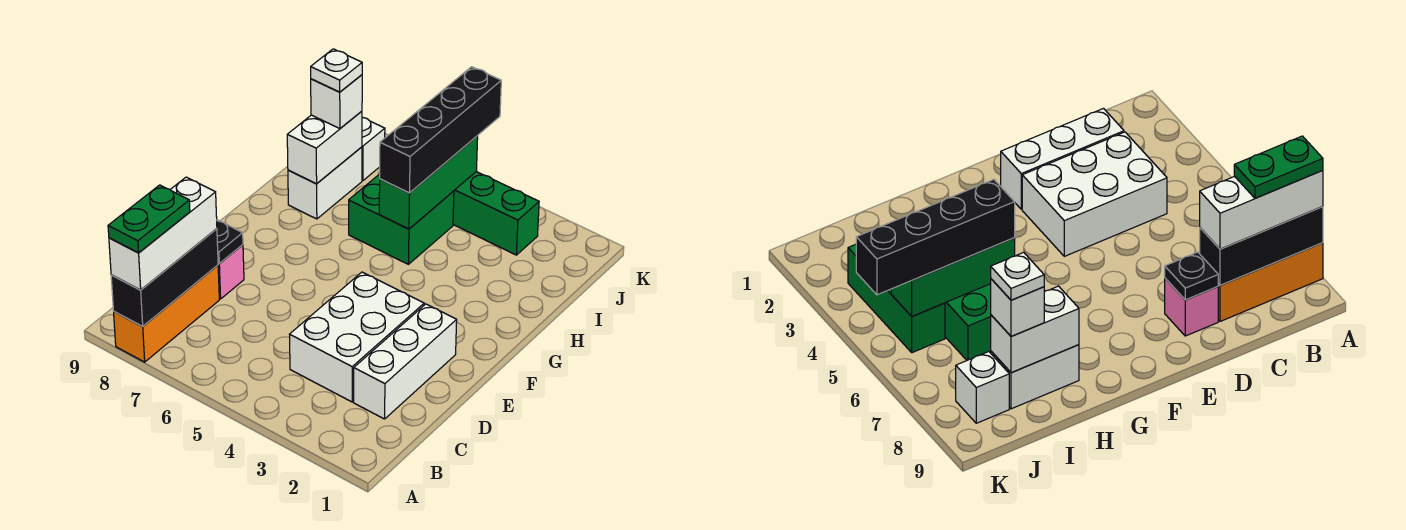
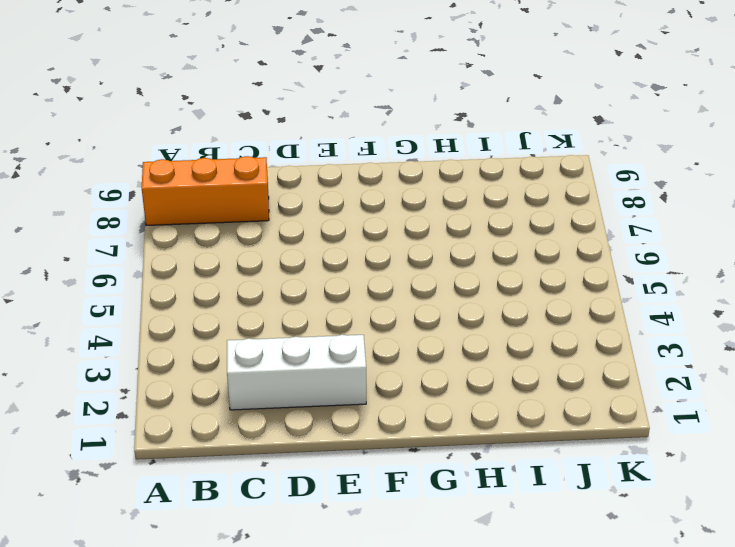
none -> white 2x3 brick [289,272,424,402]
none -> pink 1x1 brick [218,245,244,299]
none -> green 2x2 brick [349,174,454,264]

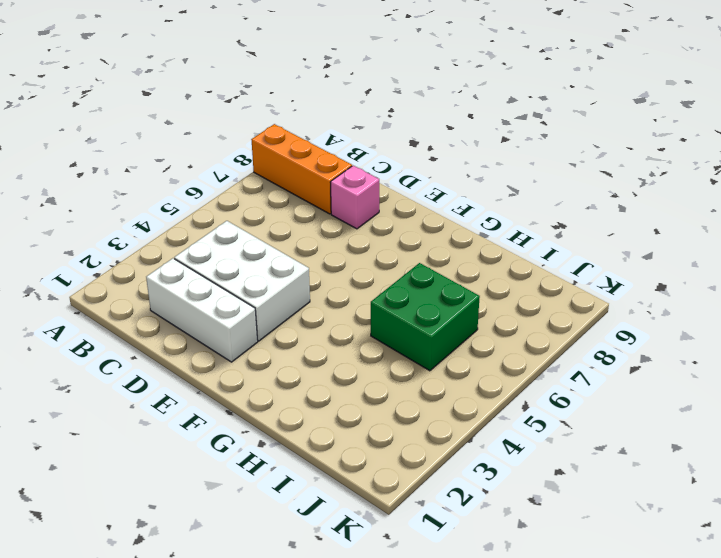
none -> white 1x2 brick [288,147,362,219]
none -> green 1x3 brick [453,172,539,255]
none -> white 1x1 brick [362,117,385,181]

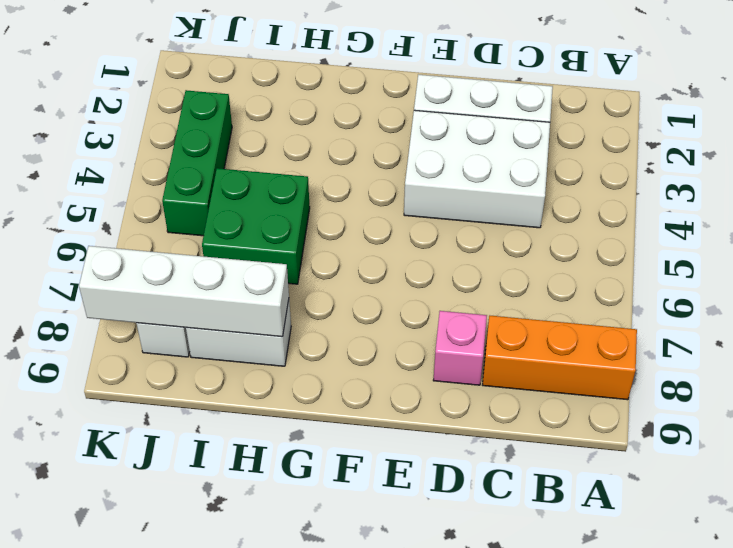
white 1x4 brick [79,246,289,337] -> white 1x2 brick [287,111,362,184]
none -> black 1x3 brick [111,229,218,326]
none -> black 1x1 plate [217,220,243,264]
none -> green 1x3 brick [379,136,478,229]

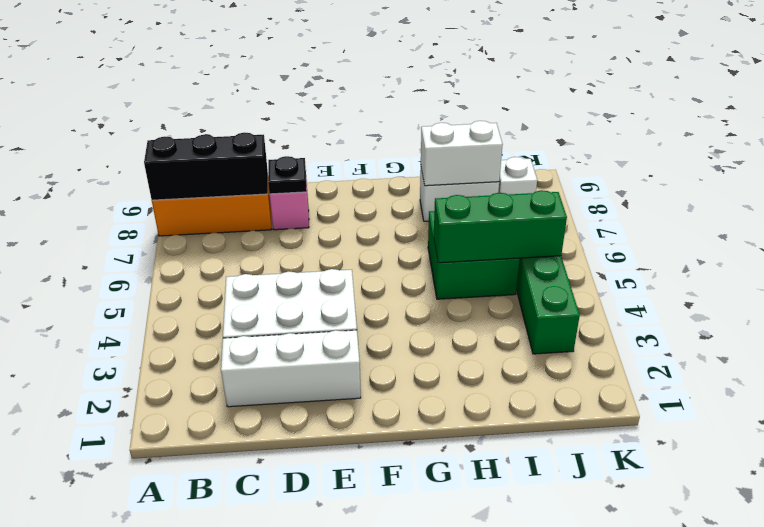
none -> white 1x3 brick [109,177,217,290]
none -> black 1x4 brick [380,67,501,193]
none -> white 1x1 brick [311,75,362,129]

